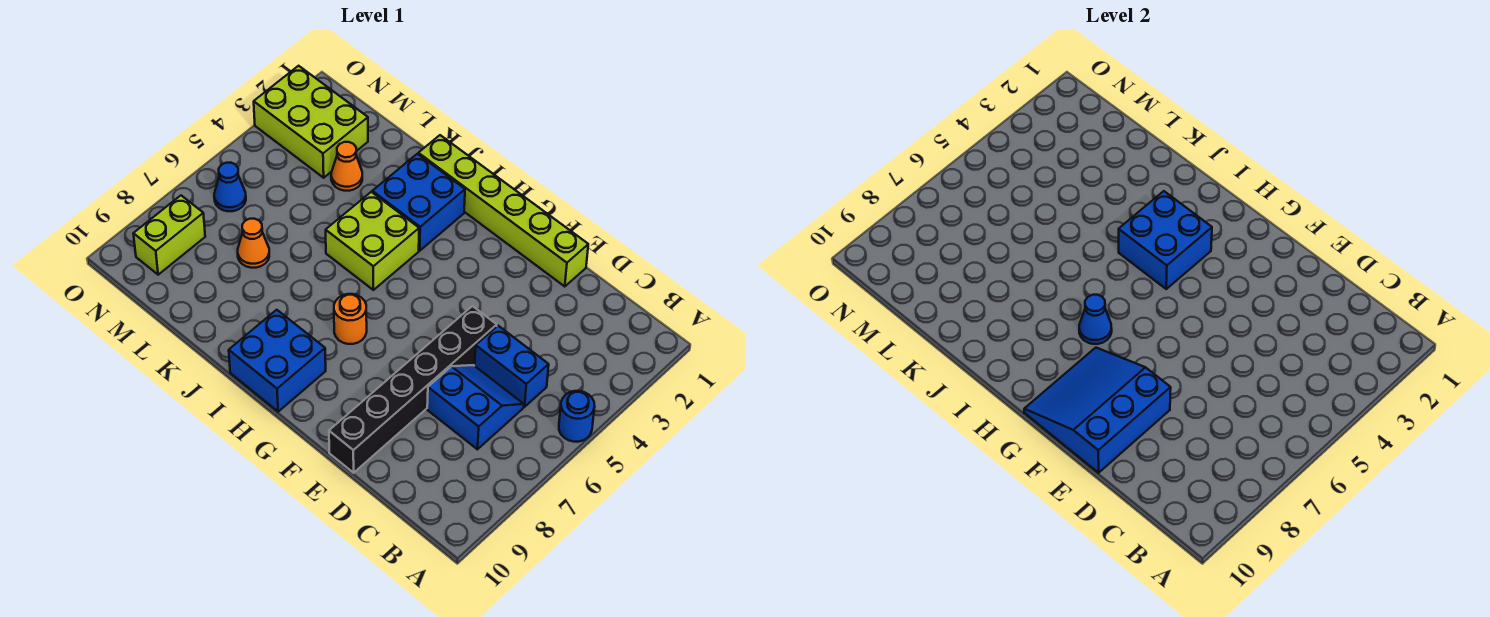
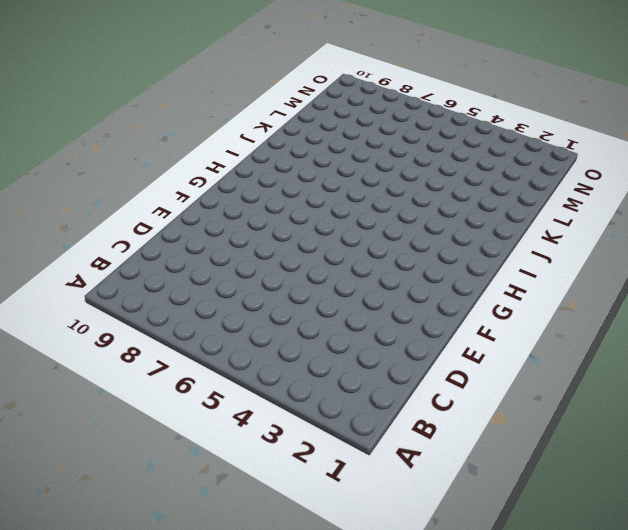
none -> blue 1x1 round brick [559,391,595,442]
none -> blue 1x2 brick [475,326,549,407]
none -> blue 2x2 slope [427,365,524,449]

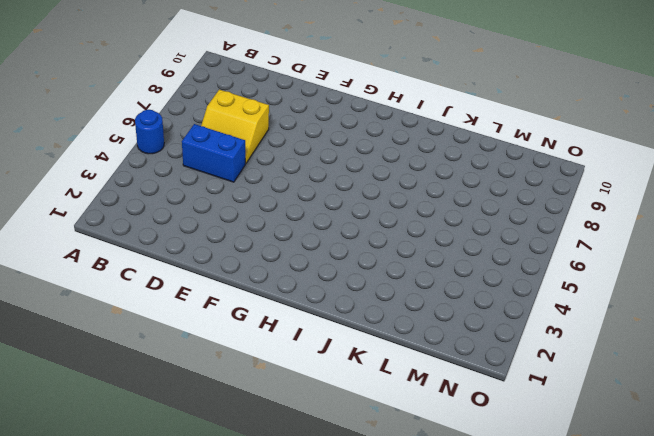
yellow 2x2 slope [201,90,269,164] -> blue 2x2 slope [427,365,524,449]
none -> lime 1x6 brick [418,135,588,287]
none -> black 1x6 brick [329,306,497,473]
none -> orange 1x1 round brick [334,294,367,344]

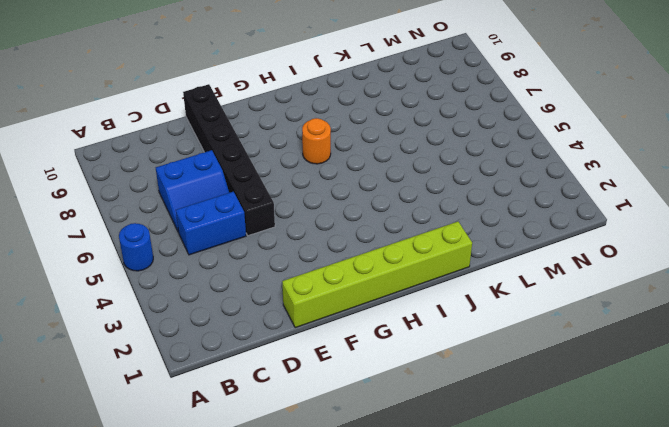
none -> blue 2x2 brick [229,310,326,412]
none -> blue 2x2 brick [372,154,465,251]
none -> lime 2x2 brick [326,192,419,290]

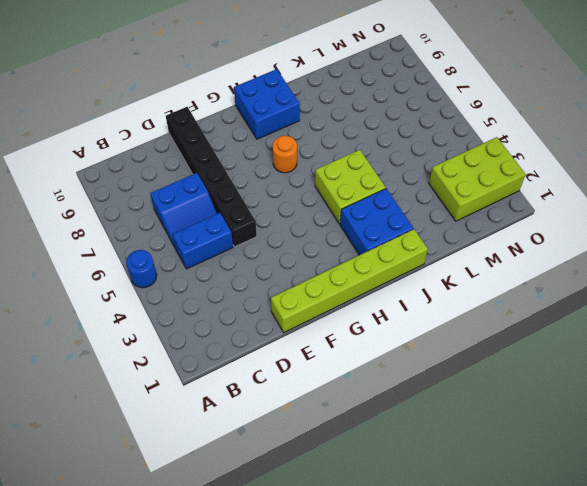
none -> orange 1x1 cone [331,142,362,191]
none -> orange 1x1 cone [238,219,269,268]
none -> blue 1x1 cone [214,163,246,211]

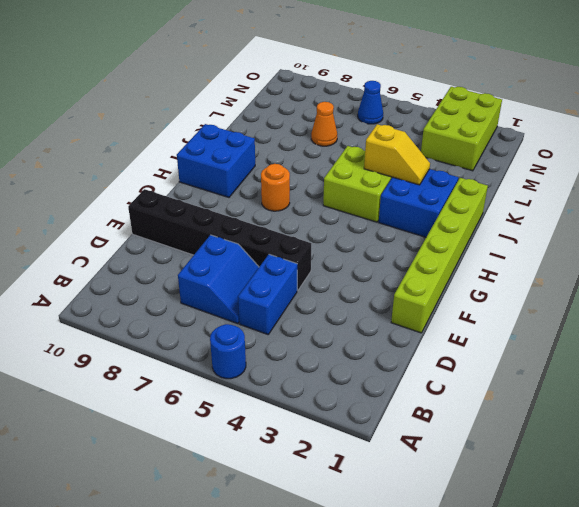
yellow 1x2 slope [364,124,430,185] -> none
none -> orange 1x1 cone [331,142,362,191]
none -> lime 1x2 brick [133,196,205,275]
none -> blue 3x3 slope [1024,348,1171,473]

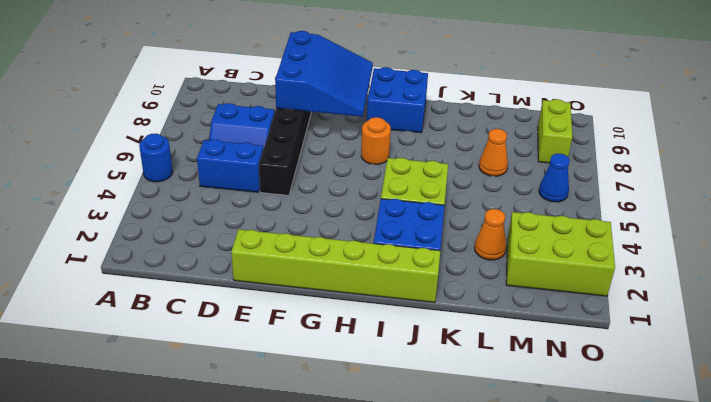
none -> blue 2x2 brick [1119,191,1212,289]
none -> blue 1x1 cone [1079,295,1112,344]

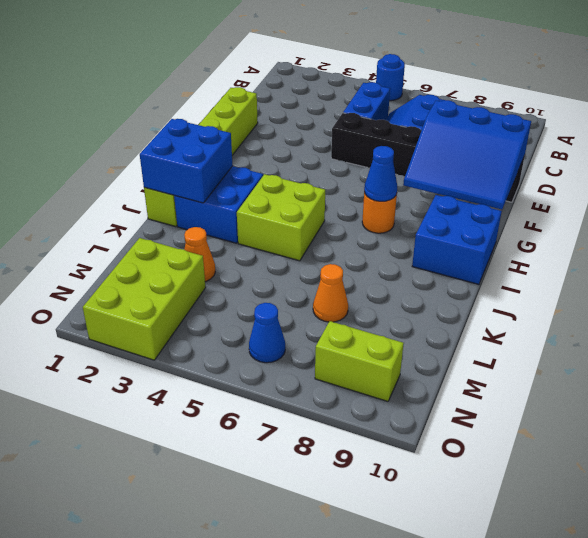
blue 2x2 brick [140,119,233,203] -> blue 2x2 brick moved to [1119,191,1212,289]

